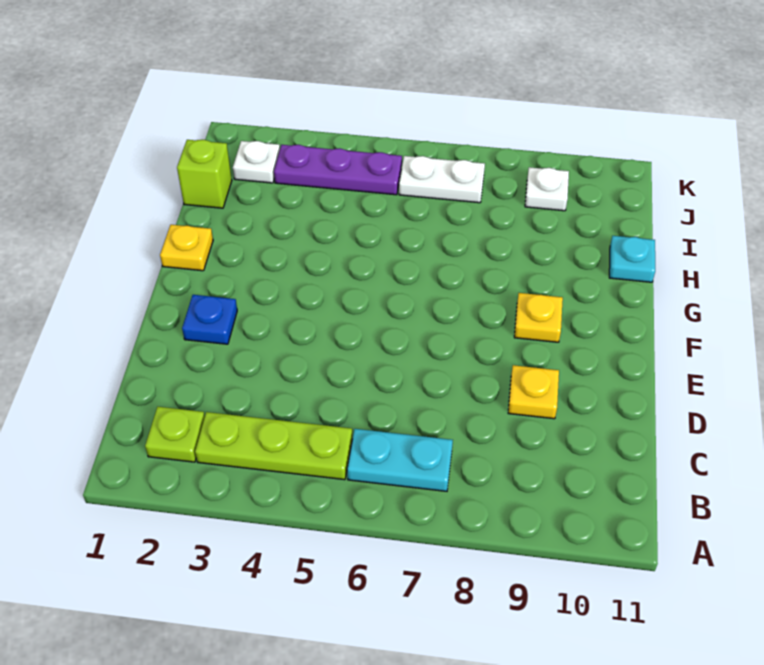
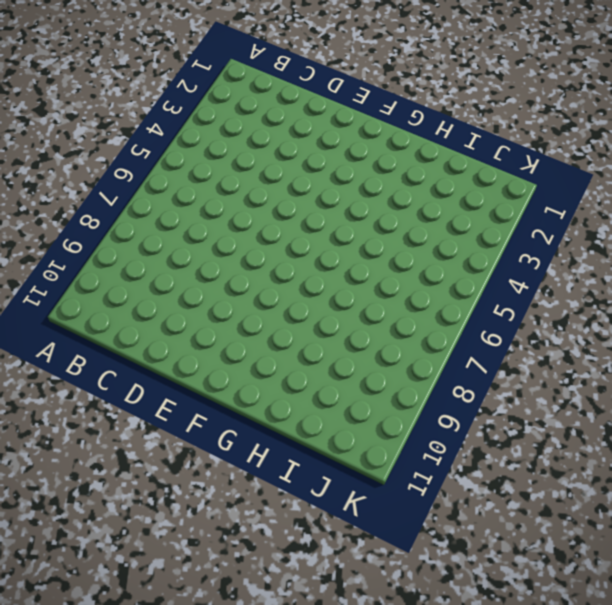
none -> lime 1x1 plate [145,407,205,462]
none -> lime 1x3 plate [195,412,353,480]
none -> cyan 1x2 plate [347,429,453,491]

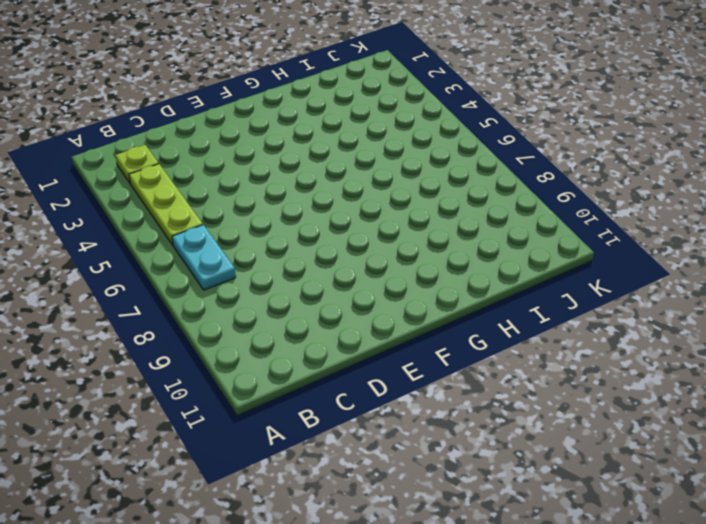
none -> yellow 1x1 plate [508,365,559,419]
none -> blue 1x1 plate [182,295,237,344]
none -> yellow 1x1 plate [514,293,563,342]

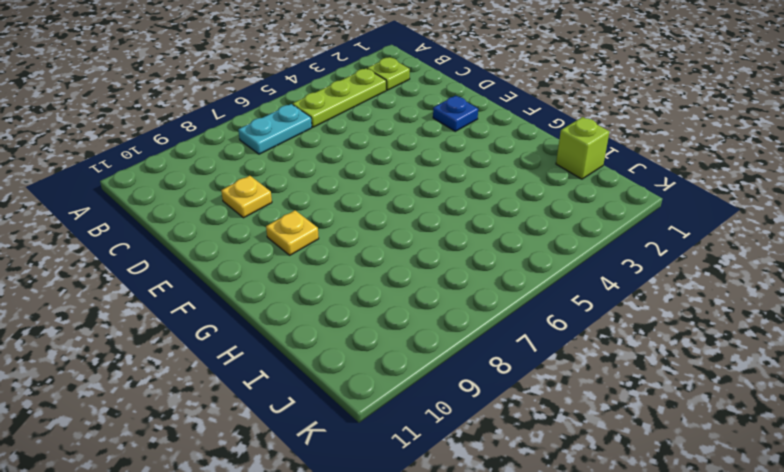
none -> yellow 1x1 plate [160,225,213,271]
none -> cyan 1x1 plate [609,236,655,282]
none -> white 1x1 plate [233,141,280,183]

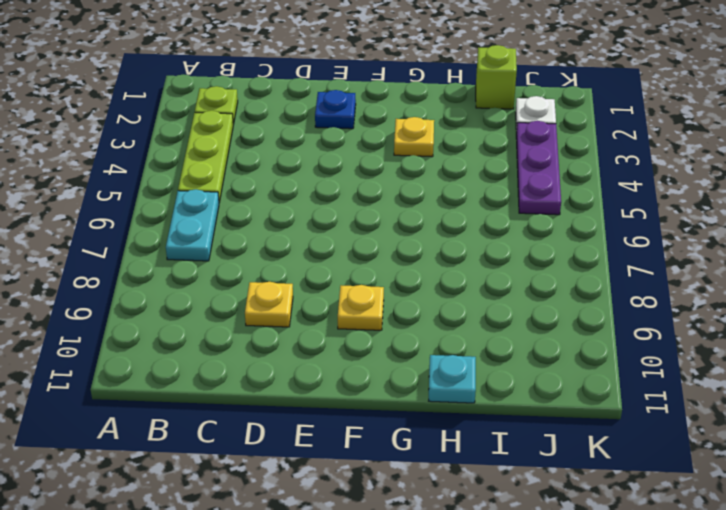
yellow 1x1 plate [394,117,434,157] -> yellow 1x1 plate moved to [160,225,213,271]
none -> white 1x2 plate [399,156,485,203]
none -> white 1x1 plate [525,167,569,211]

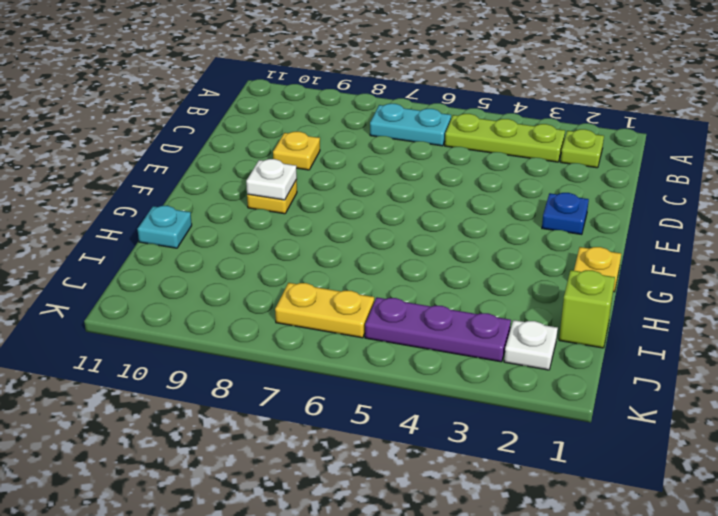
white 1x1 plate [246,159,297,200] -> white 1x1 plate moved to [525,167,569,211]
yellow 1x2 plate [275,283,374,338] -> white 1x2 plate [399,156,485,203]

